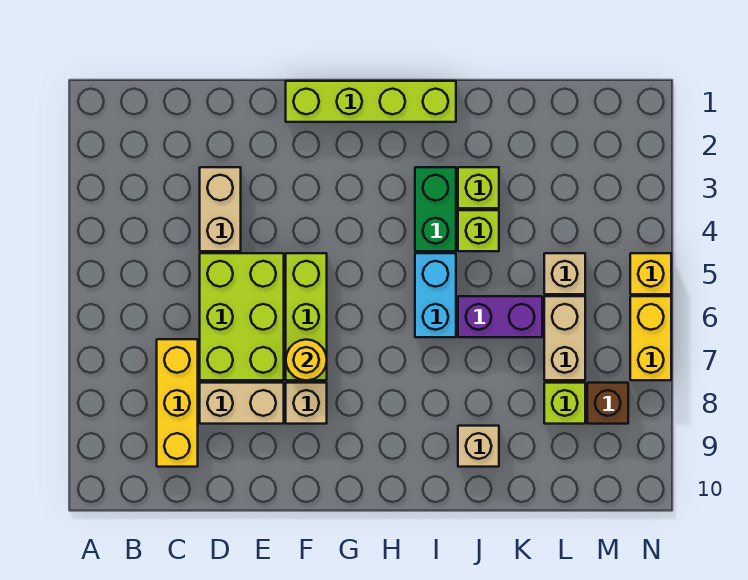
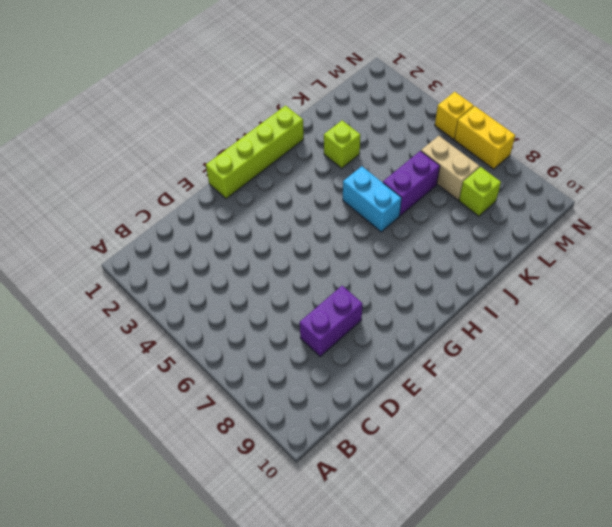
purple 1x2 brick [300,286,363,356] -> tan 1x2 brick [200,383,284,424]
none -> yellow 1x3 brick [157,339,198,467]
none -> tan 1x2 brick [200,167,241,251]
none -> lime 2x3 brick [200,253,284,380]

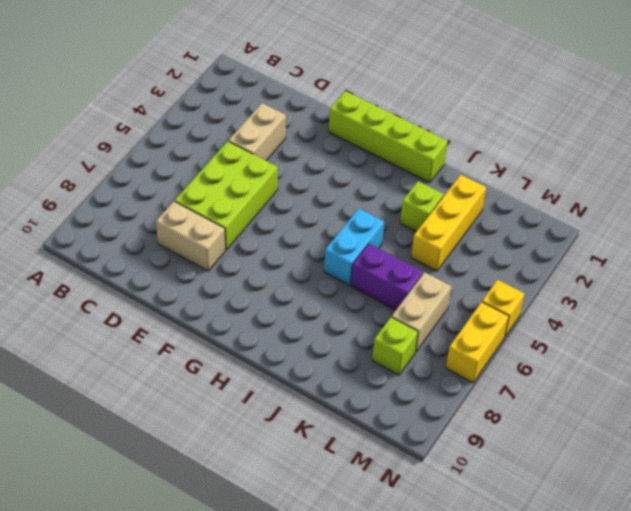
yellow 1x3 brick [411,175,486,271] -> yellow 1x3 brick moved to [157,339,198,467]
none -> lime 1x3 brick [286,253,327,380]
none -> tan 1x1 brick [286,383,327,424]
none -> green 1x2 brick [415,167,456,251]

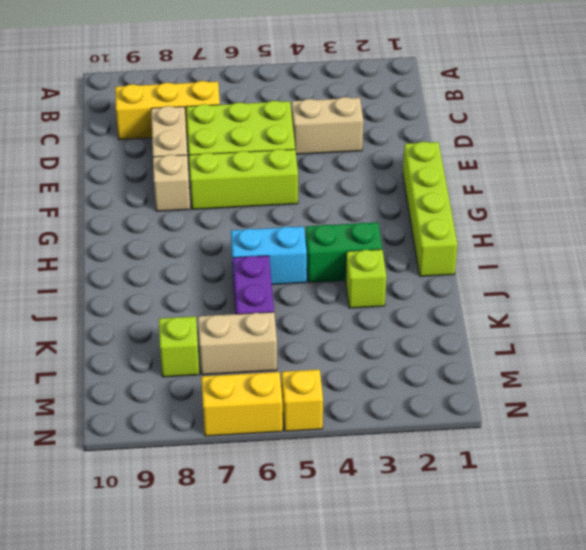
none -> lime 1x1 brick [458,210,499,251]
none -> tan 1x1 brick [458,426,499,467]
none -> tan 1x1 brick [544,253,585,294]

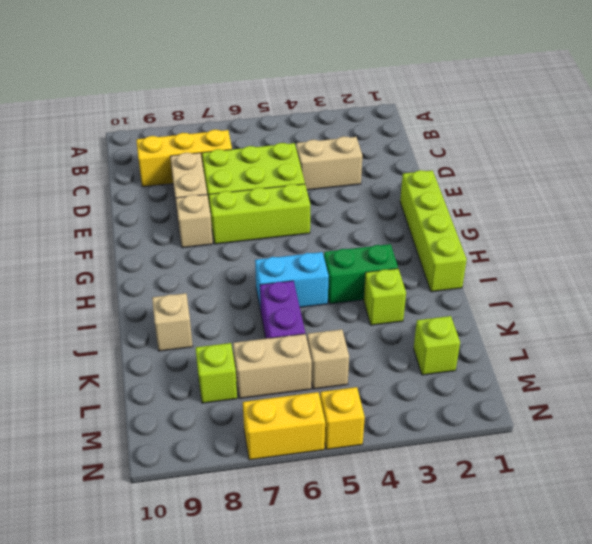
lime 1x1 brick [414,316,460,375] -> lime 1x1 brick moved to [458,210,499,251]
none -> brown 1x1 brick [587,383,628,424]
none -> yellow 1x1 round brick [286,340,327,380]

